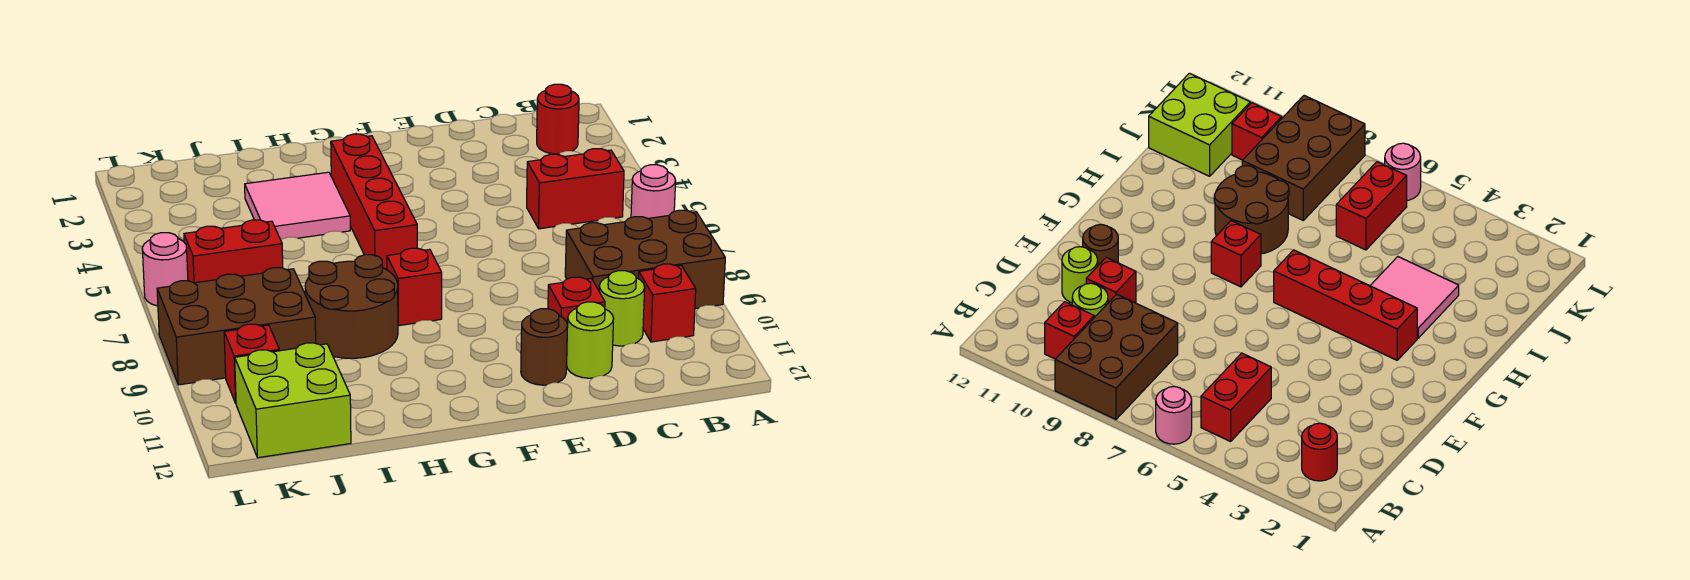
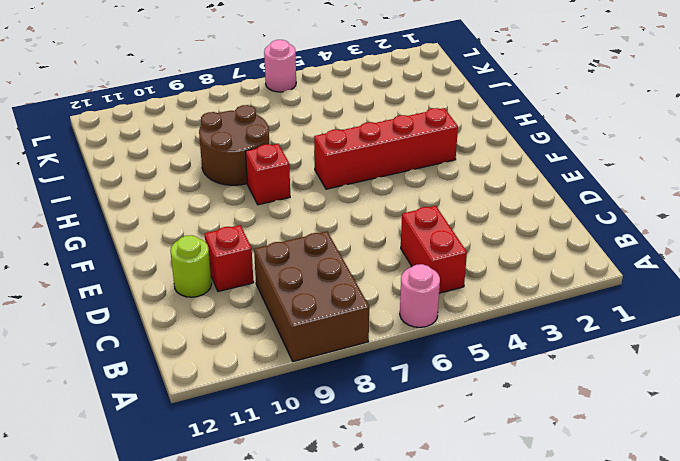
none -> red 1x1 round brick [537,84,579,154]
none -> red 1x1 brick [639,264,696,342]
none -> lime 1x1 round brick [599,271,645,346]

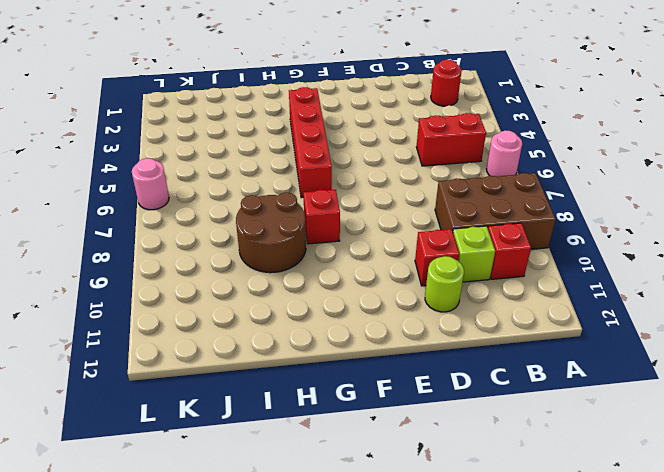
lime 1x1 brick [453,226,495,282] -> lime 1x1 round brick [599,271,645,346]
none -> brown 1x1 round brick [521,309,567,385]
none -> pink 2x2 tile [245,172,350,240]
none -> red 1x2 brick [184,220,283,283]

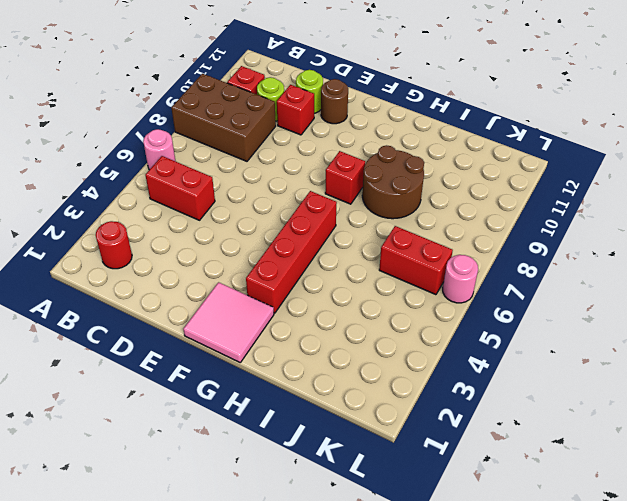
pink 2x2 tile [183,282,274,362] -> pink 2x2 tile moved to [245,172,350,240]
none -> brown 2x3 brick [157,268,316,385]
none -> lime 2x2 brick [235,343,351,458]
none -> red 1x1 brick [224,324,279,403]

